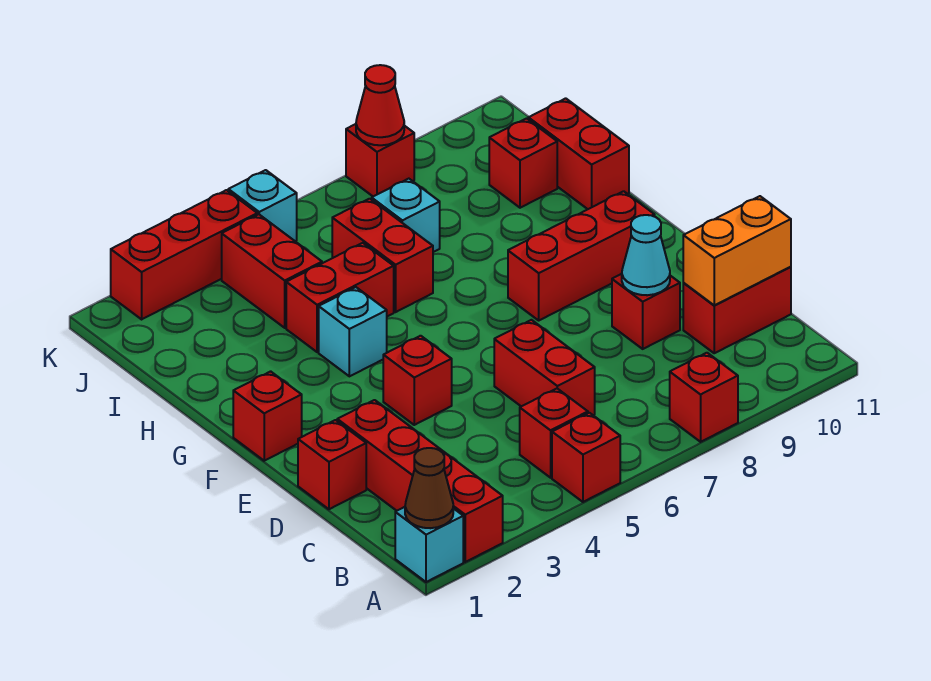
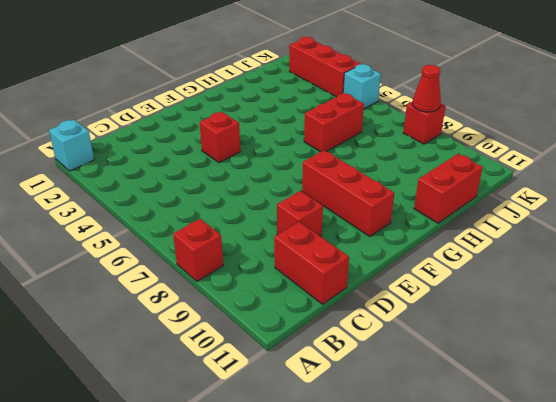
none -> red 1x4 brick [337,400,503,562]
none -> red 1x1 brick [552,413,620,502]
none -> red 1x1 brick [520,389,588,478]

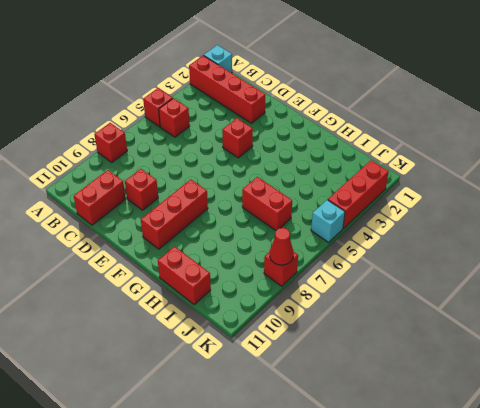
none -> red 1x2 brick [494,320,595,415]
none -> red 1x1 brick [298,420,366,509]
none -> red 1x1 brick [233,371,302,461]

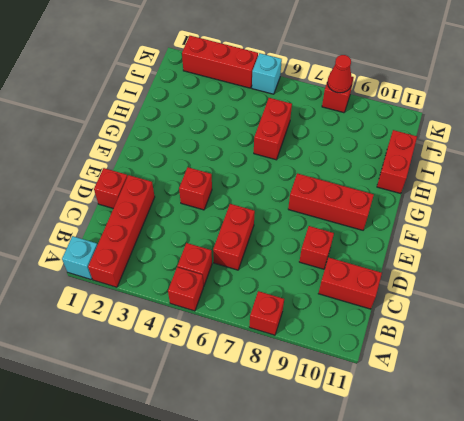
none -> red 1x1 brick [233,371,302,461]
none -> cyan 1x1 brick [319,287,387,376]
none -> red 1x2 brick [286,243,394,352]

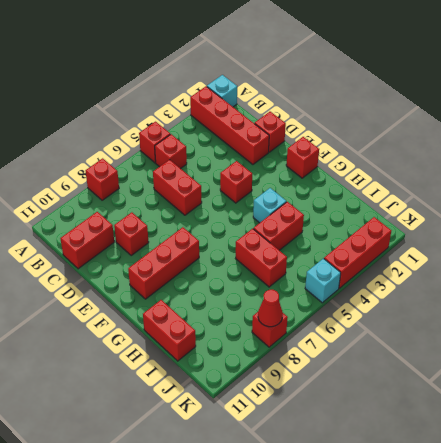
none -> red 1x2 brick [222,214,322,328]
none -> cyan 1x1 brick [372,179,440,252]
none -> red 1x1 brick [489,119,557,208]

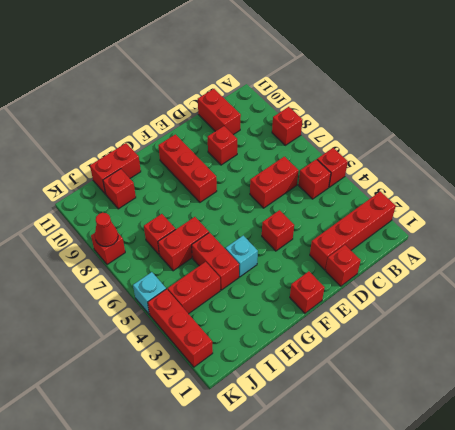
red 1x1 brick [144,214,176,255] -> cyan 1x1 brick [372,179,440,252]
none -> cyan 1x1 brick [395,507,463,582]
none -> brown 1x1 cone [405,448,453,528]
none -> orange 1x2 brick [683,196,791,305]

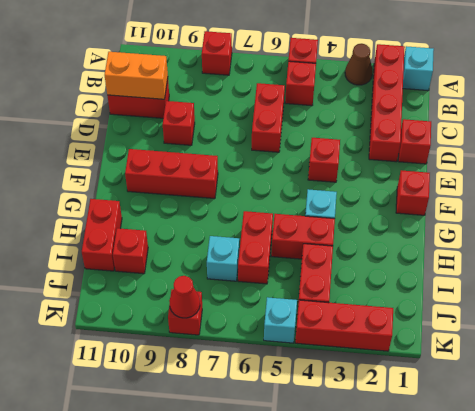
brown 1x1 cone [345,44,373,85] -> brown 1x1 cone moved to [405,448,453,528]
none -> cyan 1x1 cone [622,215,670,295]

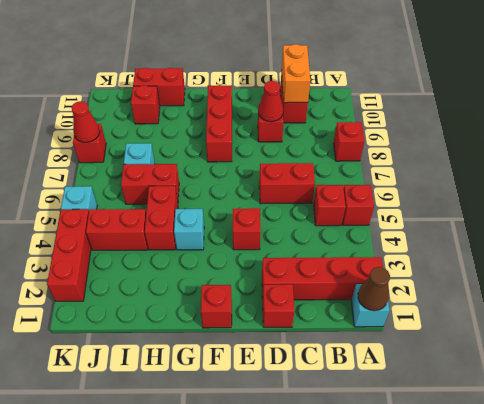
red 1x1 cone [259,81,283,122] -> cyan 1x1 cone [622,215,670,295]

